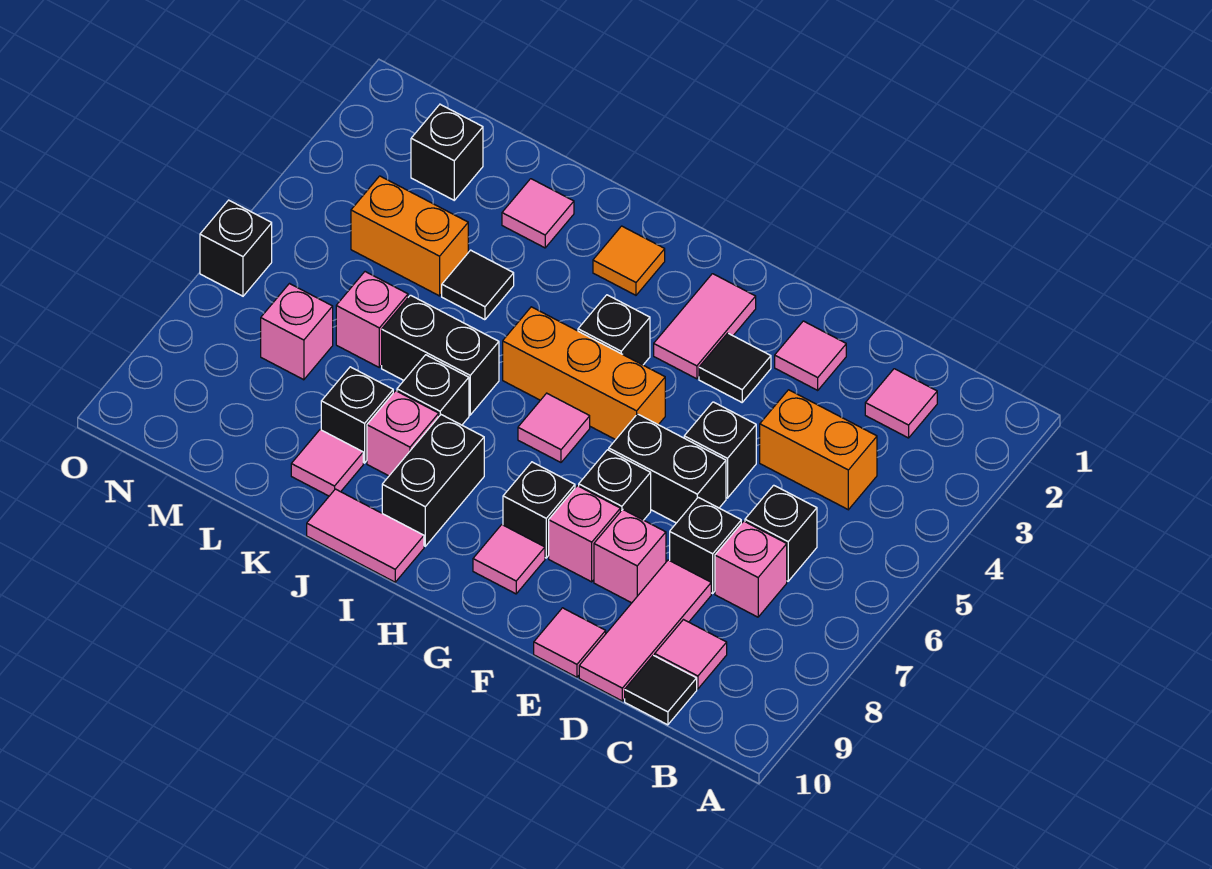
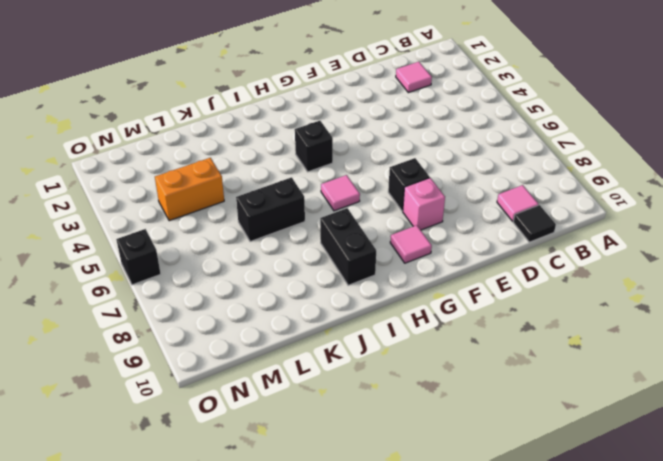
none -> orange 1x2 brick [760,390,877,510]
none -> black 1x1 brick [745,485,817,581]
none -> pink 1x1 brick [715,521,787,617]
none -> black 1x1 brick [670,497,741,593]

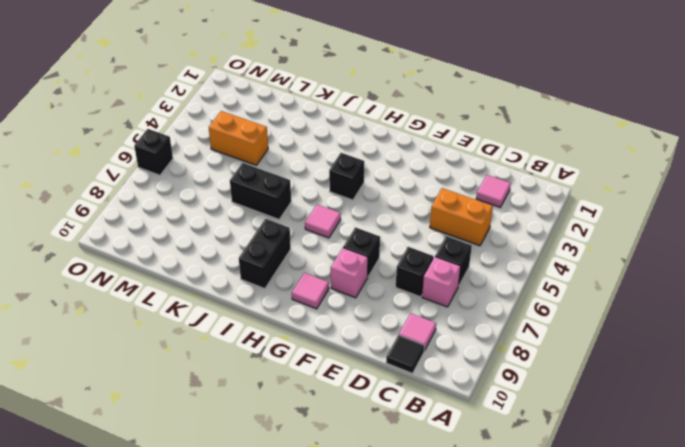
none -> pink 1x3 tile [579,560,711,701]
none -> pink 1x1 tile [775,321,846,390]
none -> black 1x1 brick [684,402,756,498]
none -> black 1x2 brick [609,414,726,523]

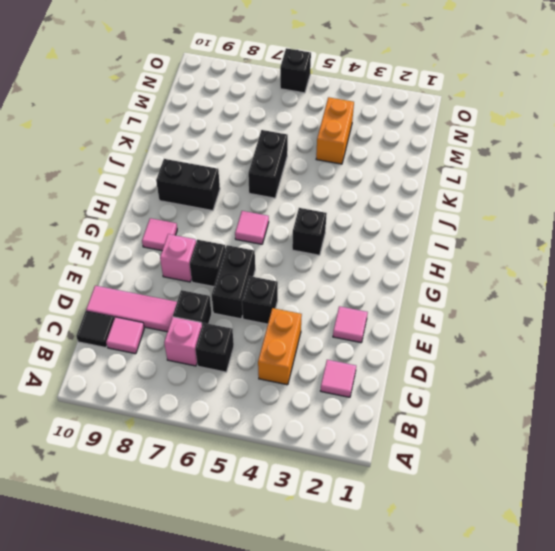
none -> pink 1x1 brick [594,510,666,603]
none -> pink 1x1 tile [534,608,606,677]
none -> black 1x1 tile [699,333,771,402]
none -> pink 1x2 tile [654,274,756,379]

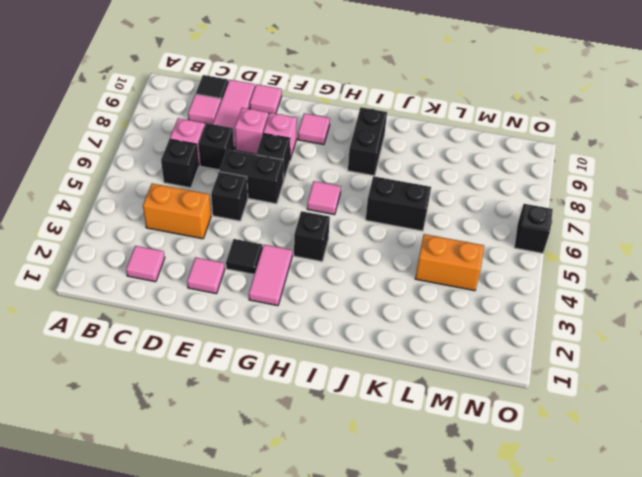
none -> orange 1x3 brick [503,307,665,440]
none -> black 1x1 brick [503,462,575,558]
none -> orange 1x1 tile [593,226,665,295]
none -> pink 1x2 tile [307,489,424,582]

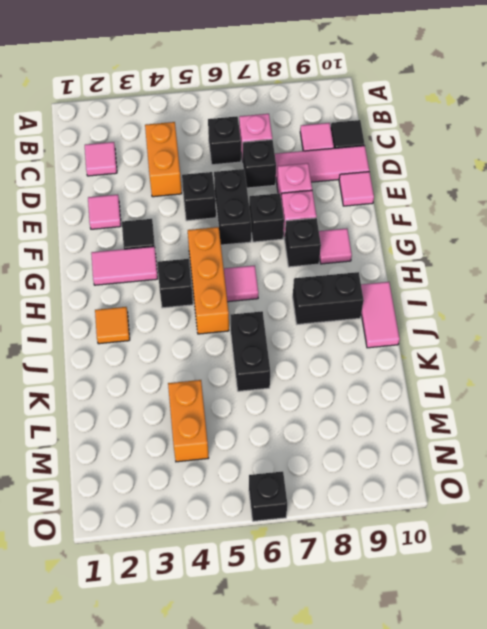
none -> black 1x1 brick [397,355,469,425]
none -> pink 1x1 brick [367,391,439,476]
none -> pink 1x1 tile [502,179,574,248]
none -> black 1x1 tile [442,250,514,320]

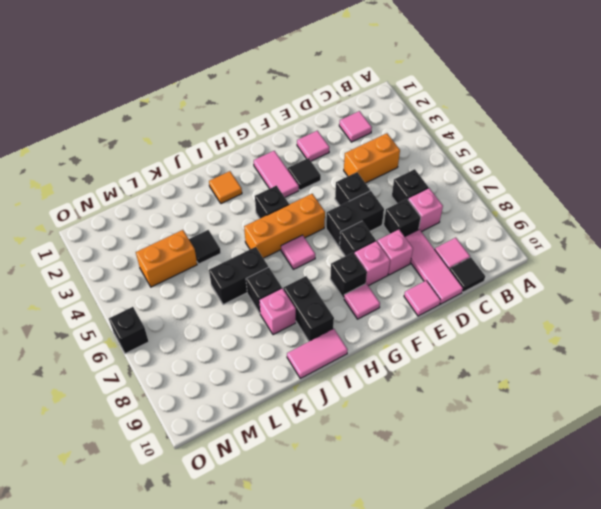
none -> pink 1x1 tile [502,179,574,248]
none -> black 1x1 brick [321,367,393,463]
none -> pink 1x1 tile [291,430,363,496]
none -> pink 1x1 brick [336,272,408,367]

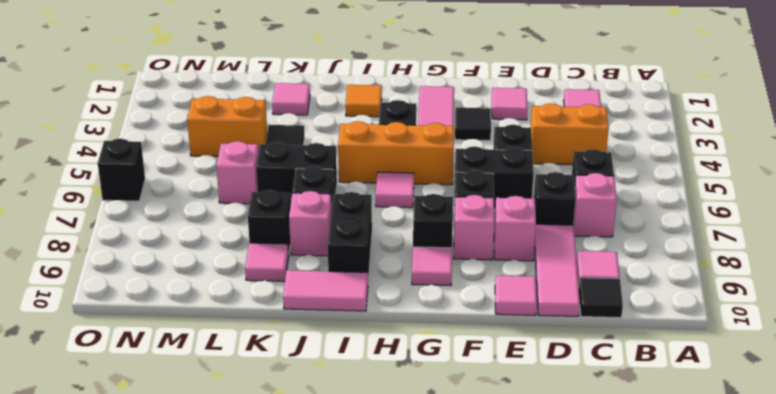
none -> black 1x1 brick [411,104,483,200]
none -> pink 1x1 brick [261,284,333,380]

